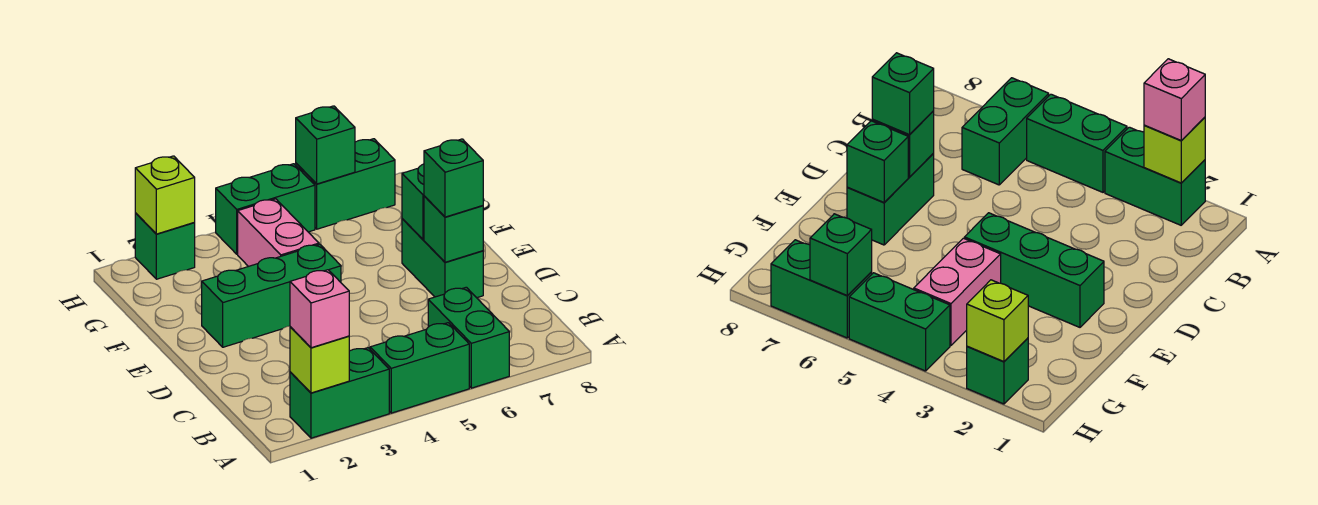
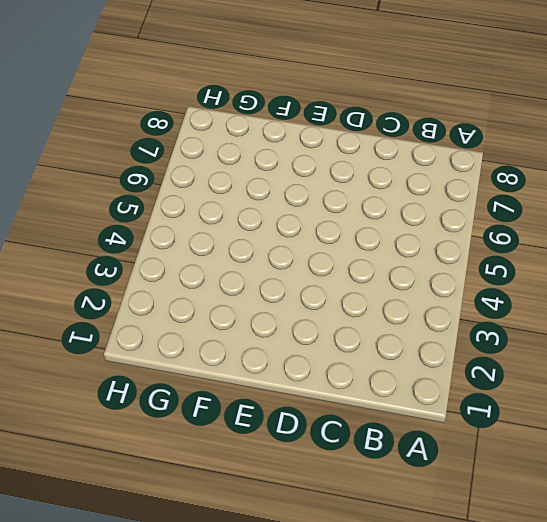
none -> green 1x2 brick [290,348,389,438]
none -> green 1x2 brick [370,323,469,413]
none -> green 1x2 brick [428,287,509,388]

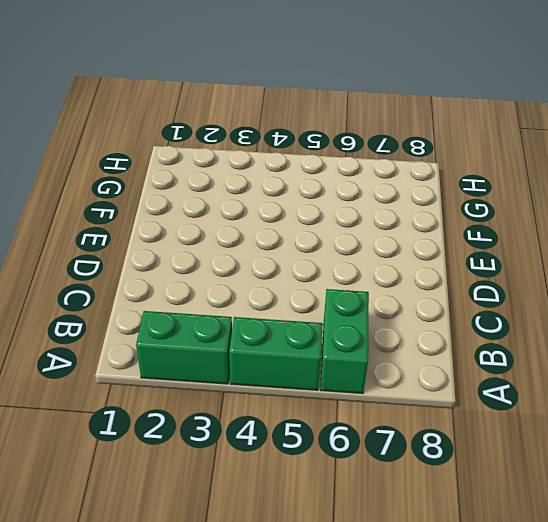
none -> green 1x2 brick [402,219,483,298]
none -> green 1x3 brick [202,244,341,347]
none -> pink 1x2 brick [238,199,319,267]

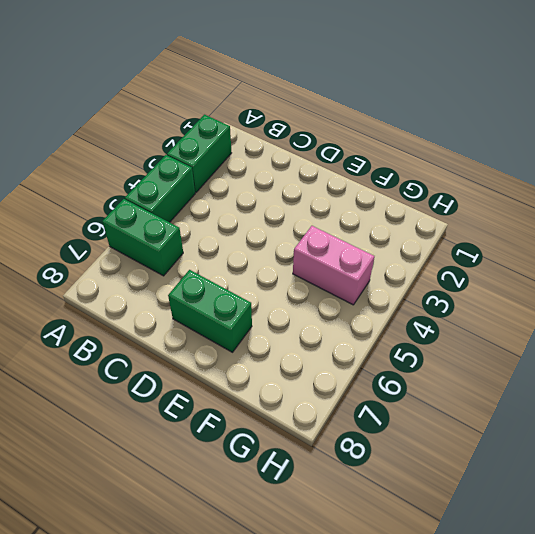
none -> green 1x3 brick [202,244,341,347]
none -> green 1x1 brick [135,213,195,279]
none -> green 1x2 brick [216,164,315,254]

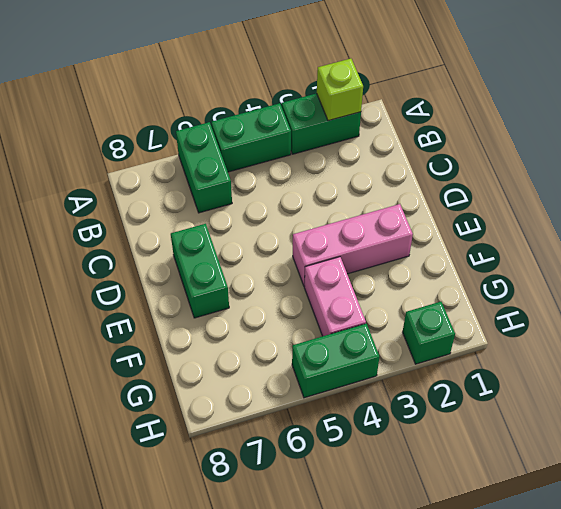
pink 1x3 brick [293,204,413,286] -> green 1x3 brick [202,244,341,347]
none -> green 1x2 brick [296,139,395,229]
none -> green 1x1 brick [424,196,483,262]
none -> green 1x1 brick [402,164,424,240]

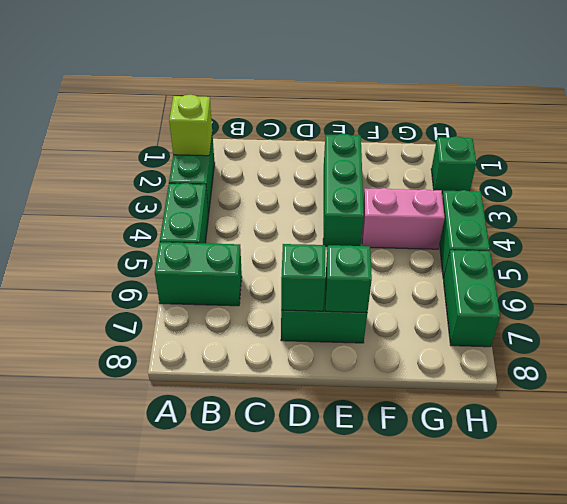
none -> lime 1x1 brick [135,156,195,234]
none -> green 1x1 brick [296,106,355,184]
none -> pink 1x1 brick [290,270,349,348]

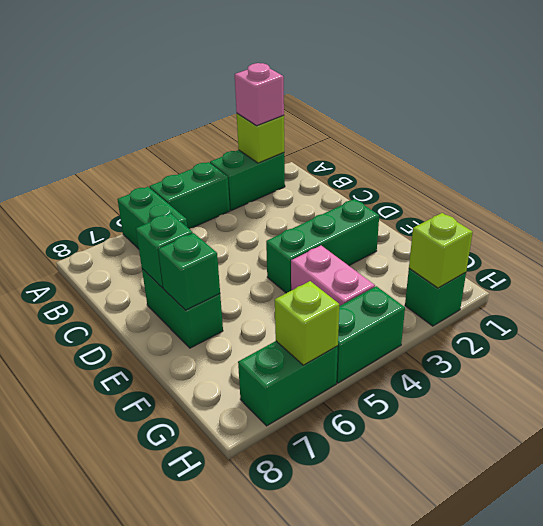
lime 1x1 brick [275,281,339,365] -> green 1x1 brick [296,106,355,184]
none -> green 1x1 brick [424,139,483,217]

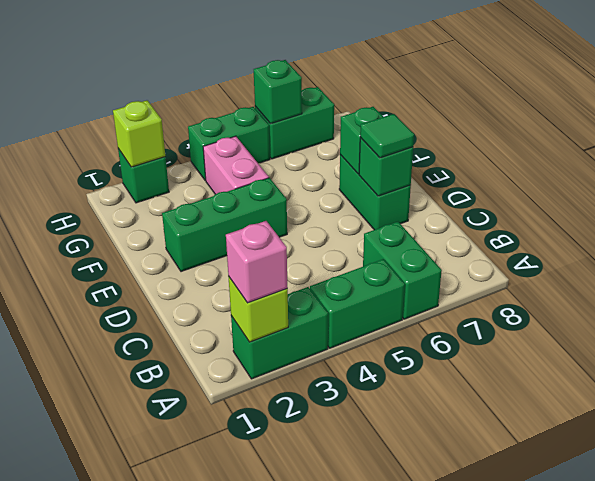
green 1x1 tile [360,114,414,158] -> green 1x1 brick [424,139,483,217]

